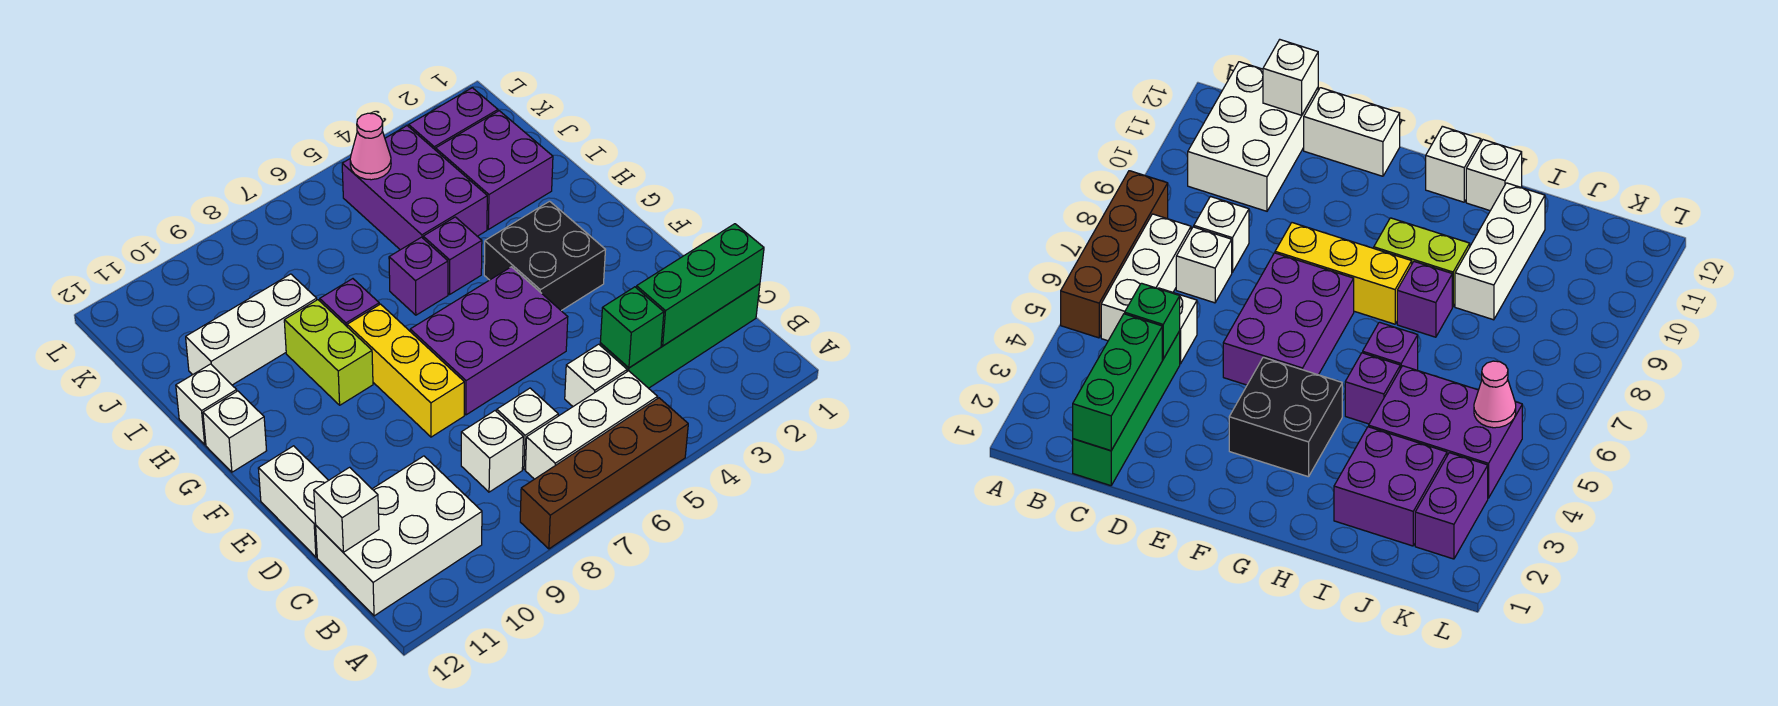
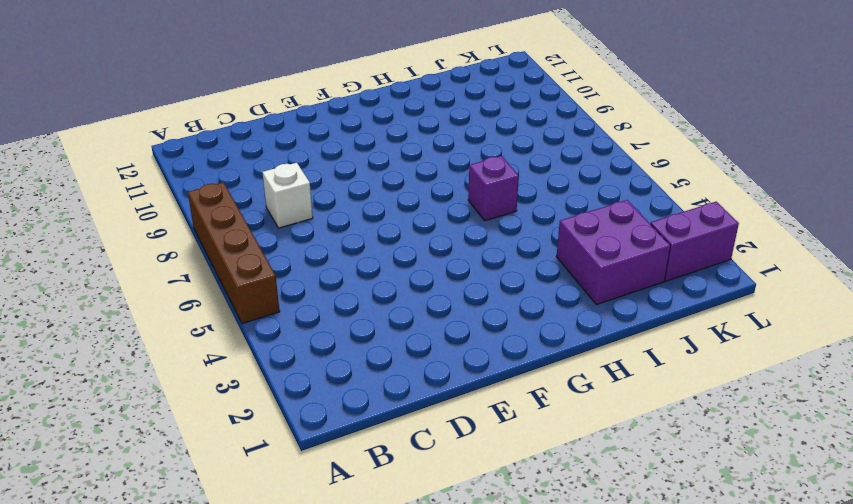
purple 1x2 brick [650,202,739,281] -> purple 1x2 brick turned to [409,88,498,150]
none -> white 1x3 brick [525,371,658,479]
none -> white 2x3 brick [316,456,482,616]
none -> green 1x4 brick [600,284,760,388]

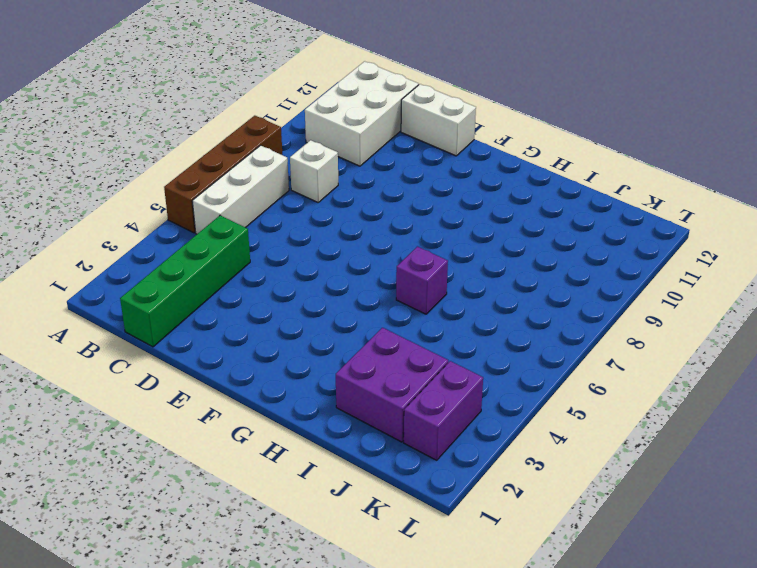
none -> white 1x1 brick [565,344,627,406]
none -> white 1x1 brick [497,388,558,469]
none -> purple 2x3 brick [410,267,568,415]

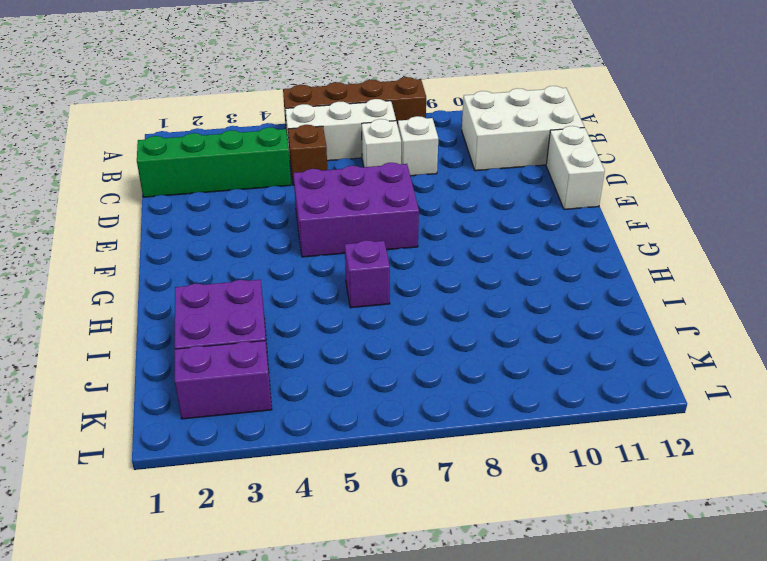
brown 1x1 brick [288,125,327,185] -> white 1x1 brick [565,344,627,406]
none -> yellow 1x3 brick [347,304,464,437]
none -> black 2x2 brick [484,201,605,311]
none -> lime 1x2 brick [284,300,373,405]

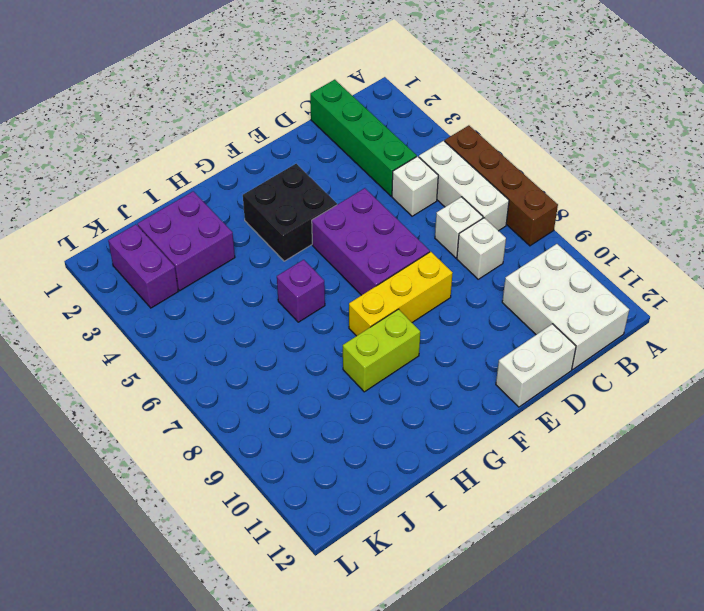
none -> white 1x1 brick [203,391,267,472]
none -> purple 1x1 brick [423,217,482,294]
none -> purple 1x1 brick [320,279,379,326]

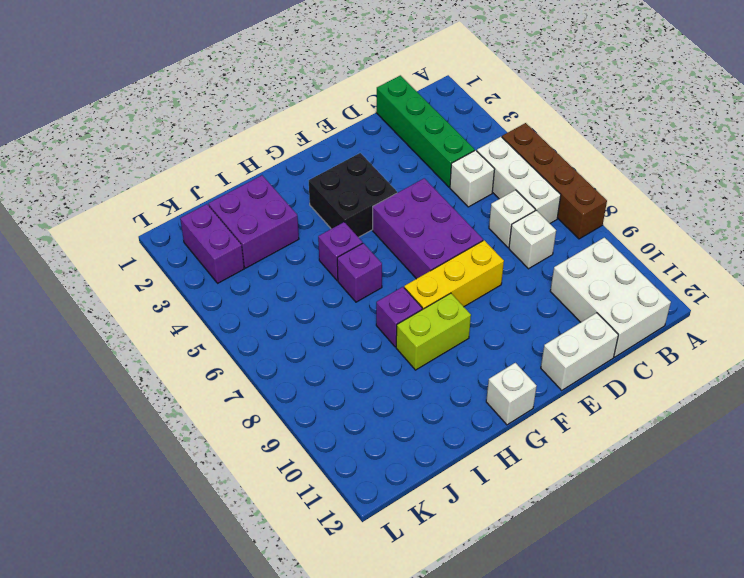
none -> white 1x1 brick [176,364,237,445]
none -> purple 2x3 brick [342,126,487,250]
none -> white 1x3 brick [186,274,317,385]

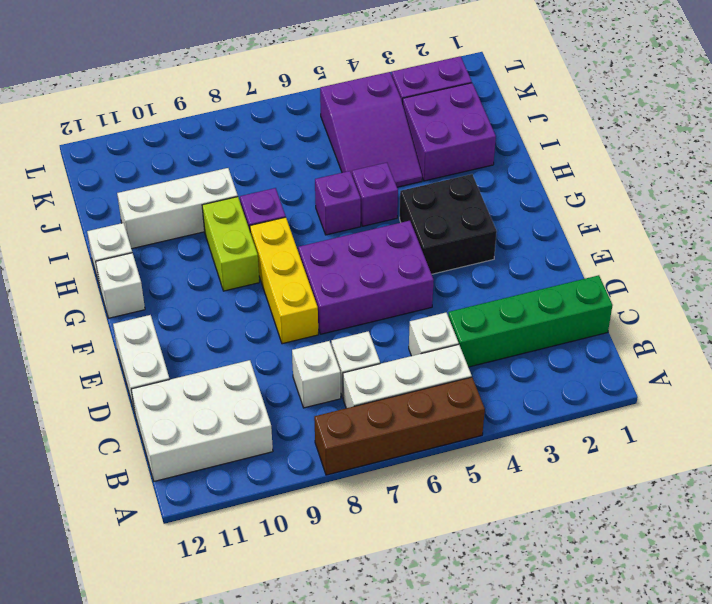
purple 2x3 slope [320,72,422,187] -> purple 2x3 brick [342,126,487,250]
none -> green 1x3 brick [636,224,764,346]
none -> green 1x1 brick [600,287,664,368]
none -> white 1x1 brick [314,467,379,552]

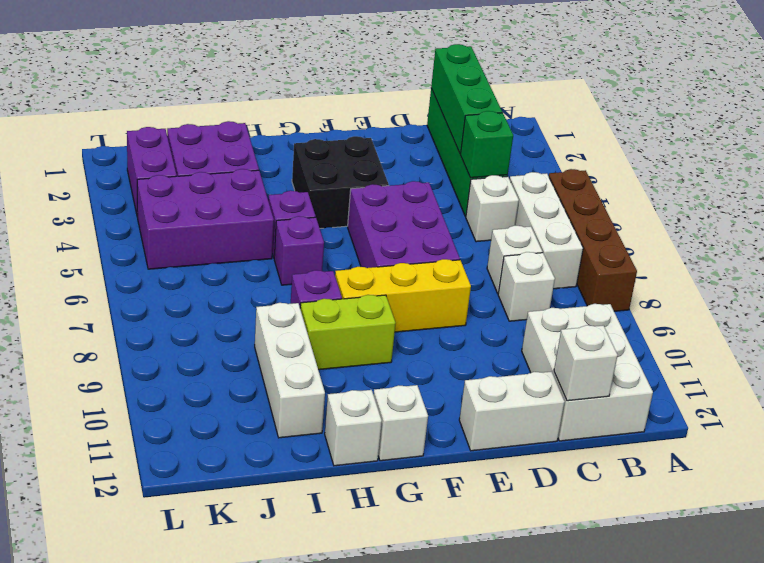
none -> pink 1x1 cone [350,113,391,180]

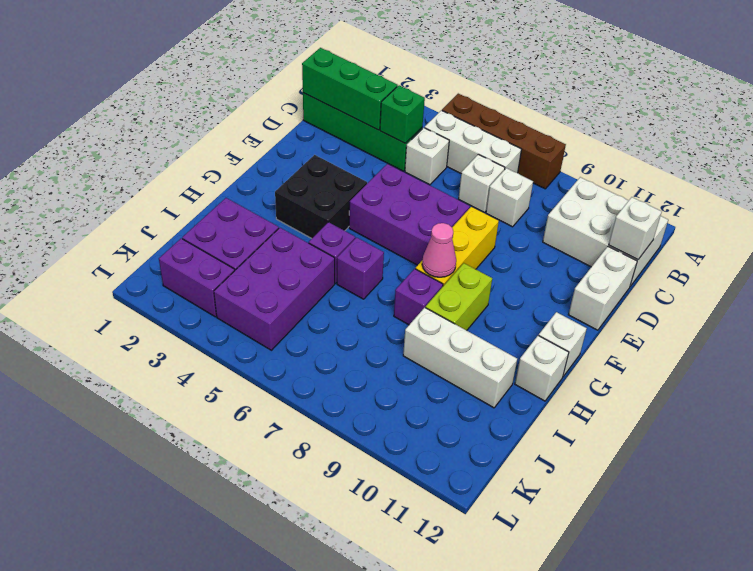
pink 1x1 cone [422,223,456,277] -> pink 1x1 cone moved to [350,113,391,180]

